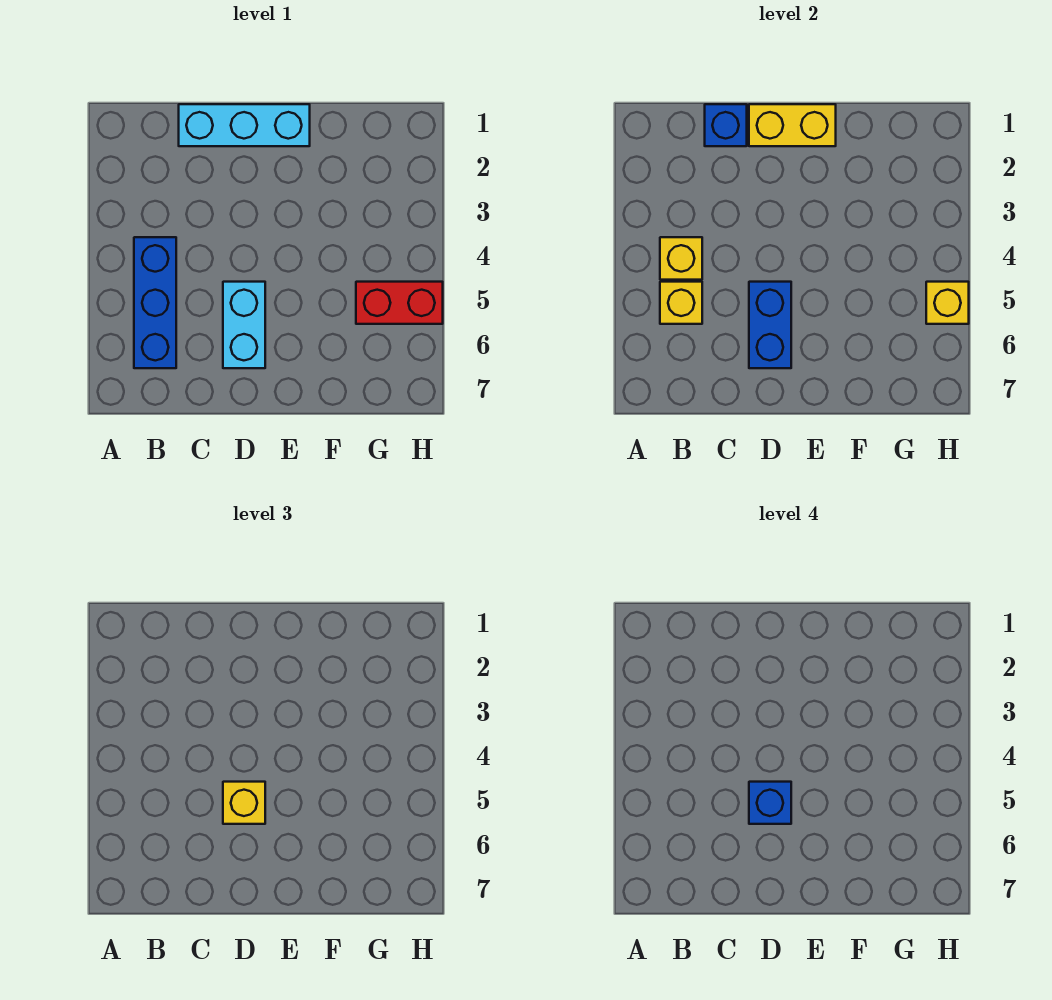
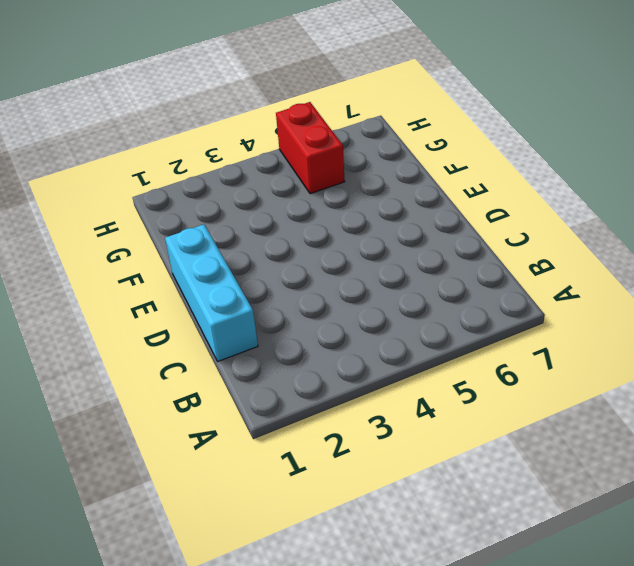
none -> blue 1x3 brick [134,237,176,368]
none -> cyan 1x2 brick [223,282,265,368]
none -> yellow 1x1 brick [660,237,702,280]

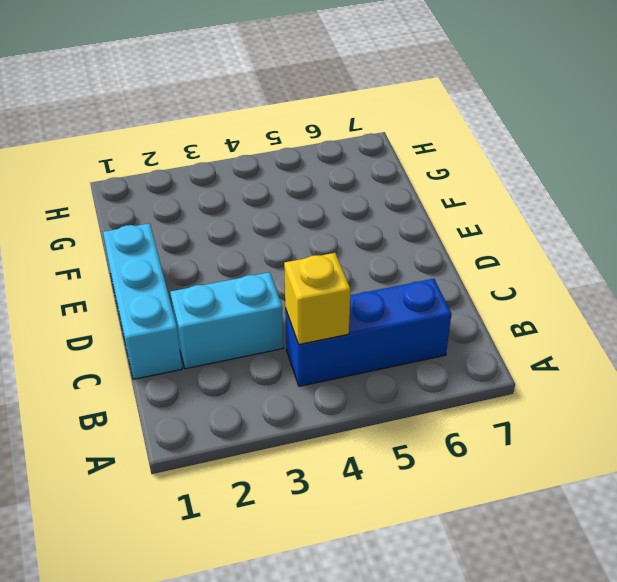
cyan 1x2 brick [170,272,283,369] -> cyan 1x2 brick moved to [223,282,265,368]
none -> red 1x2 brick [356,282,443,324]
none -> yellow 1x1 brick [660,282,702,324]
none -> blue 1x1 brick [705,104,747,146]

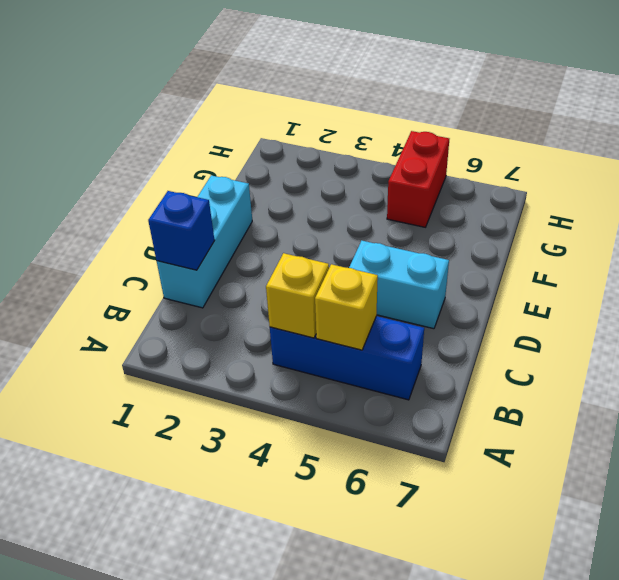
none -> yellow 1x2 brick [749,104,836,146]
none -> blue 1x2 brick [749,282,791,368]
none -> yellow 1x1 brick [926,282,969,324]

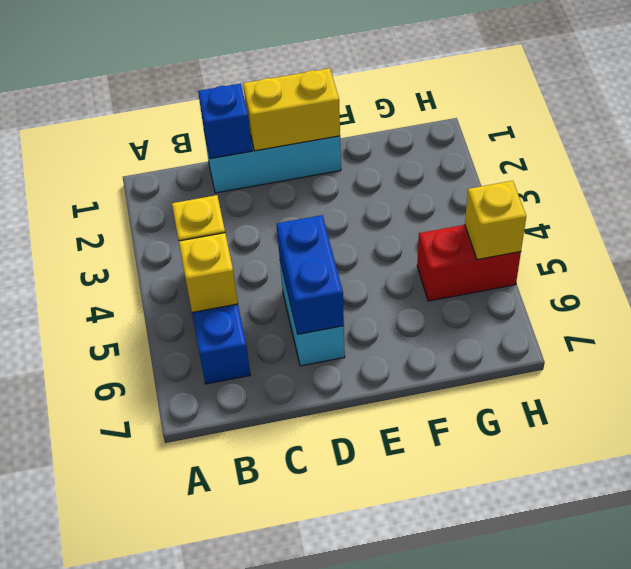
none -> yellow 1x1 brick [223,782,265,824]
none -> blue 1x1 brick [749,782,791,824]

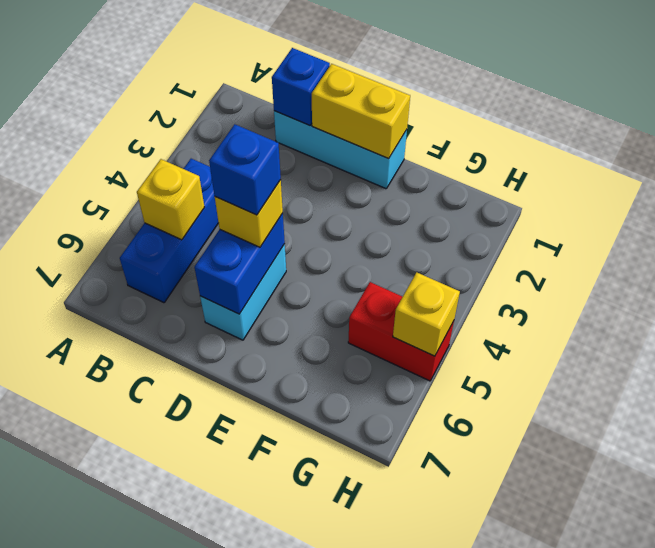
none -> yellow 1x1 brick [660,237,702,280]

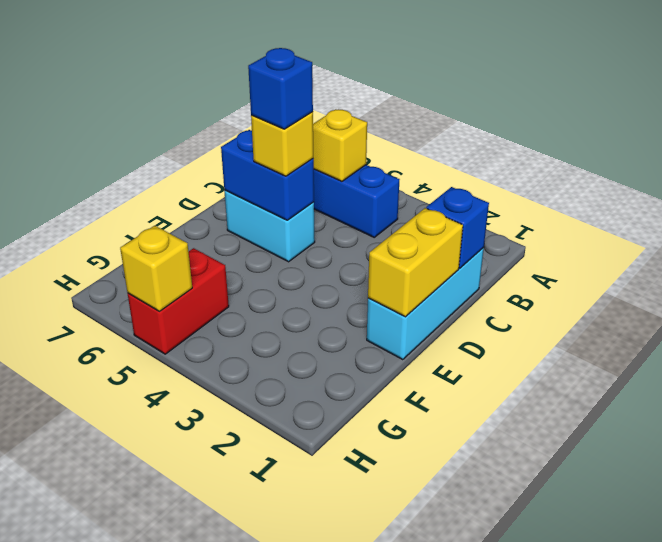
none -> yellow 1x1 brick [660,237,702,280]

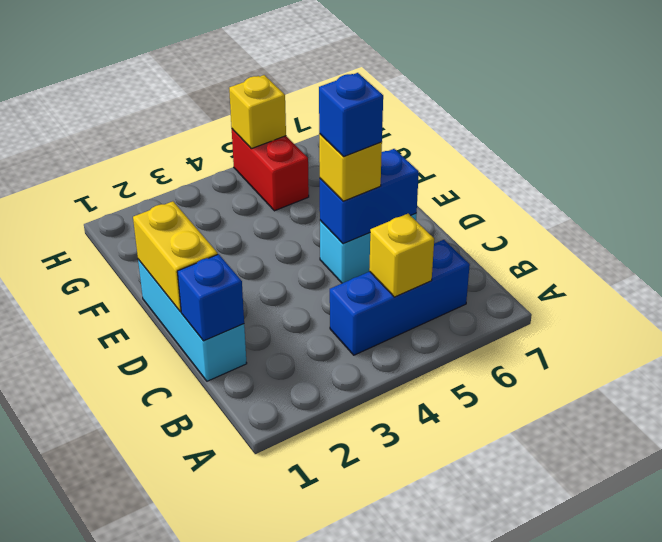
none -> yellow 1x1 brick [660,237,702,280]

